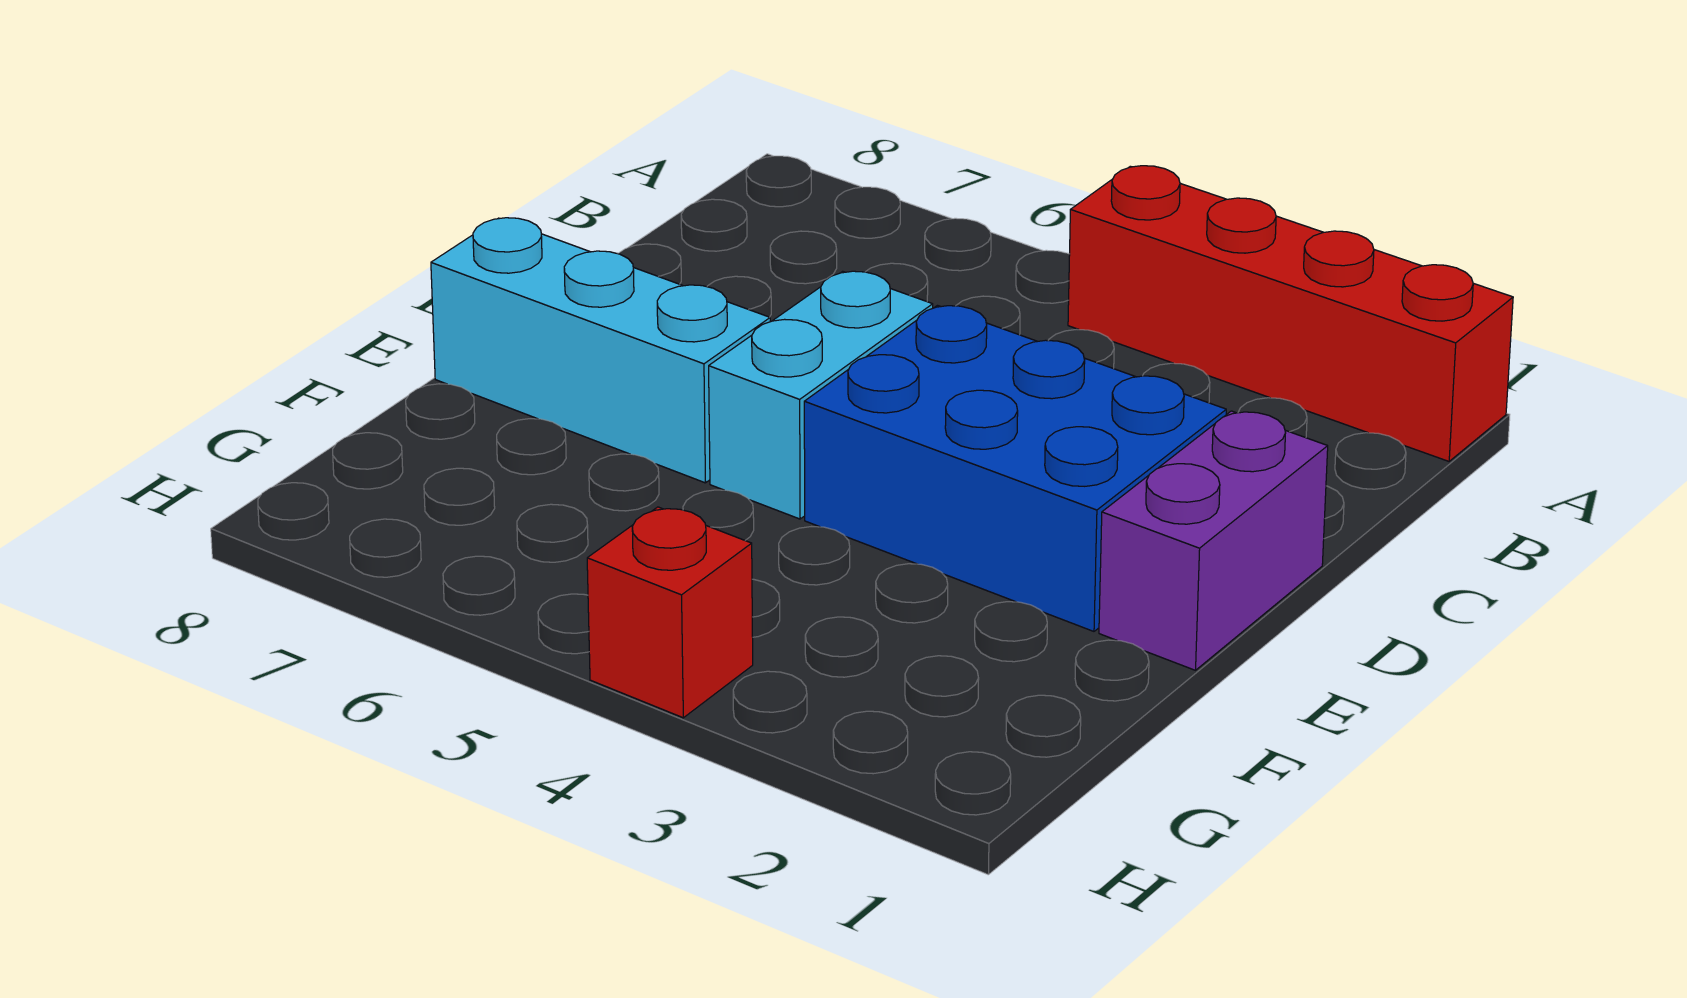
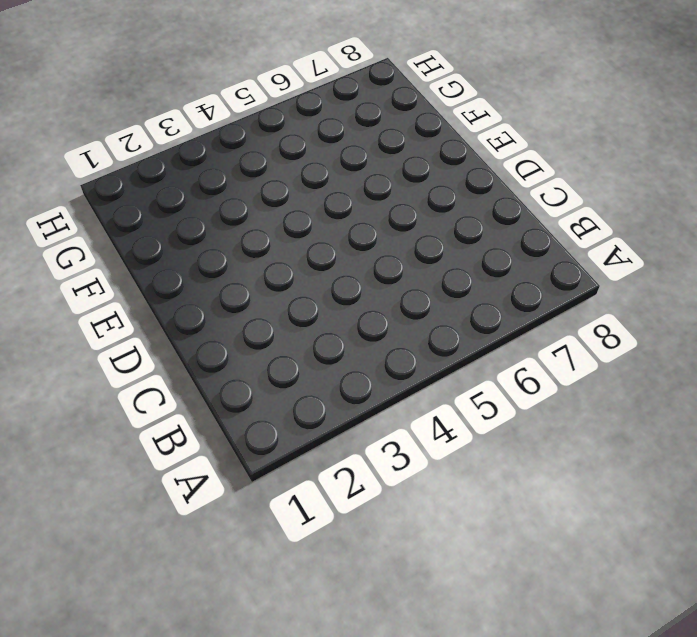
none -> red 1x4 brick [1068,166,1513,461]
none -> purple 1x2 brick [1099,411,1328,670]

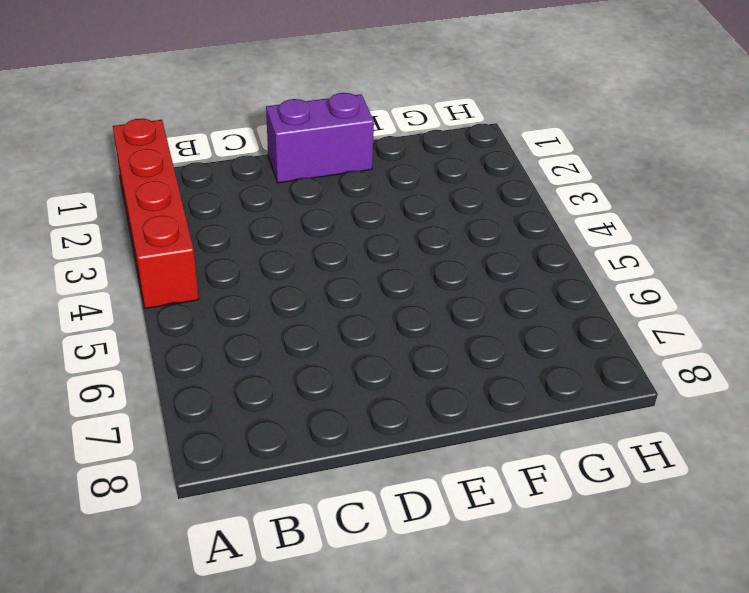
none -> blue 2x3 brick [804,306,1226,631]
none -> cyan 1x2 brick [709,271,933,519]

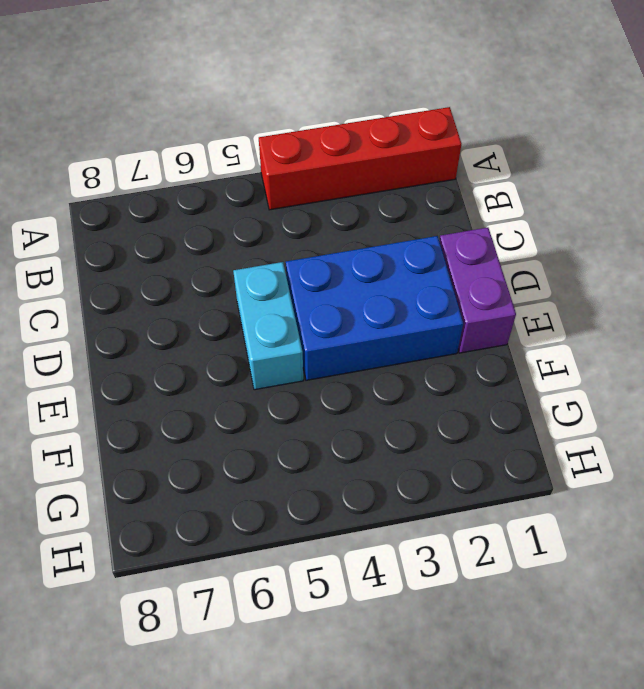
none -> cyan 1x3 brick [431,218,770,483]
none -> red 1x1 brick [587,507,753,718]

